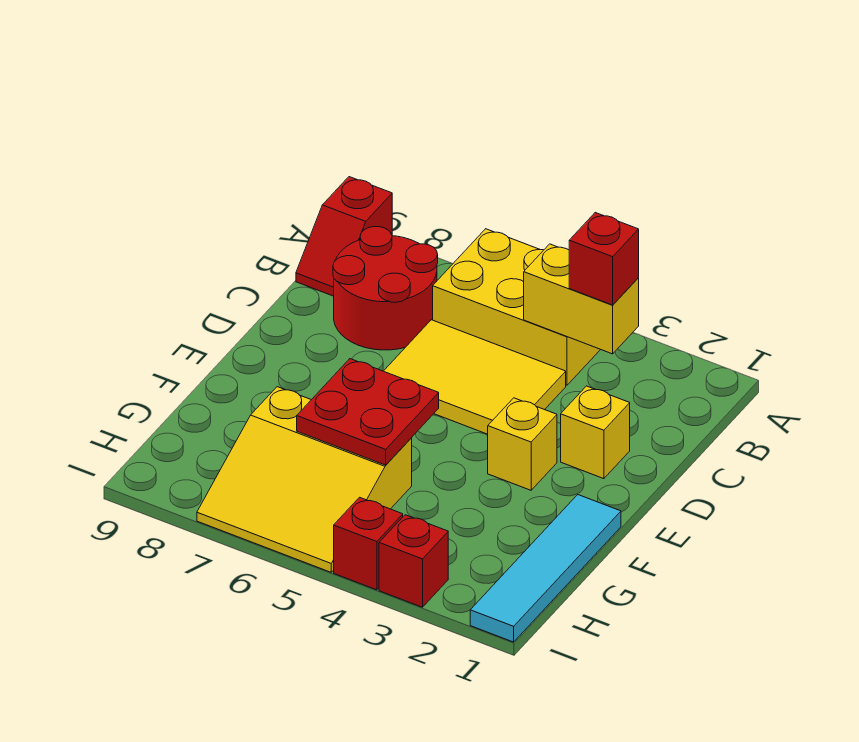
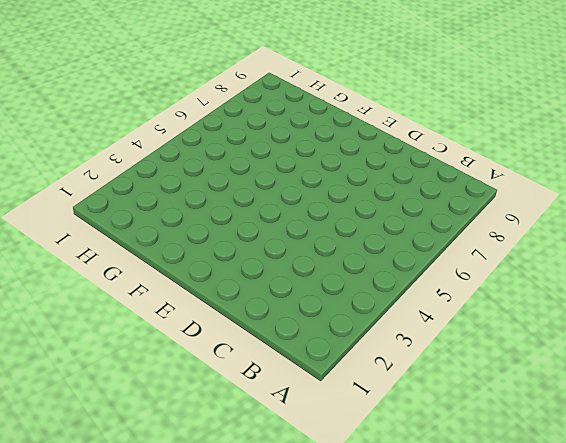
none -> yellow 2x3 brick [433,229,600,385]
none -> red 1x2 slope [296,177,392,296]
none -> red 2x2 round brick [333,227,438,350]

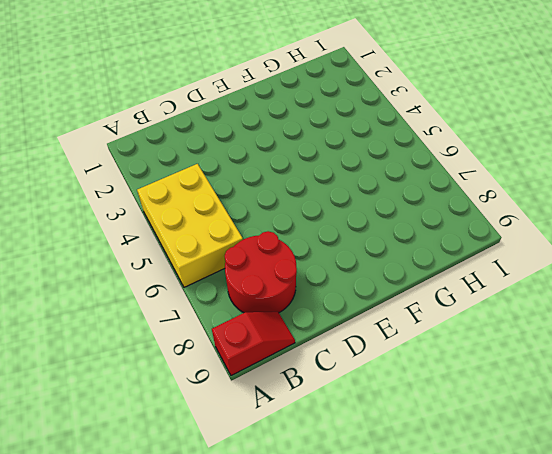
none -> yellow 2x3 tile [384,320,566,434]
none -> yellow 1x1 brick [561,386,630,479]
none -> yellow 1x1 brick [488,398,557,490]

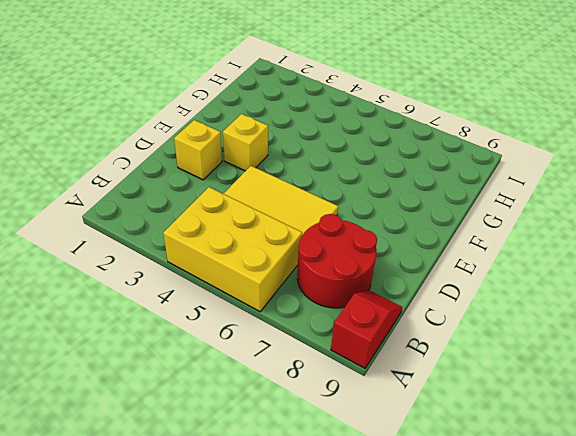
none -> cyan 1x4 tile [470,495,621,642]
none -> yellow 3x3 slope [197,387,412,572]
none -> red 1x1 brick [379,515,448,607]

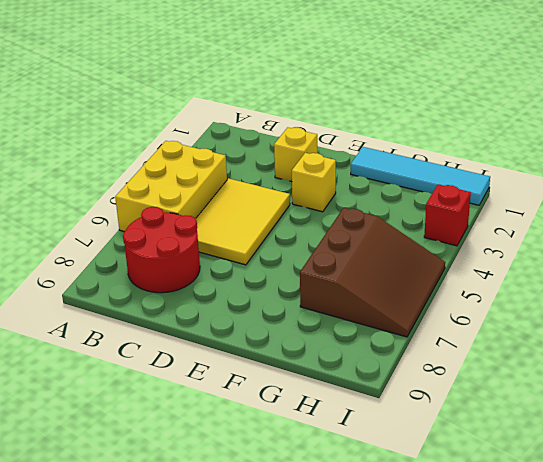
brown 3x3 slope [300,208,445,337] -> yellow 3x3 slope [197,387,412,572]
none -> red 1x2 slope [296,177,392,296]
none -> red 1x1 brick [334,497,403,590]
none -> yellow 1x2 brick [524,244,639,354]

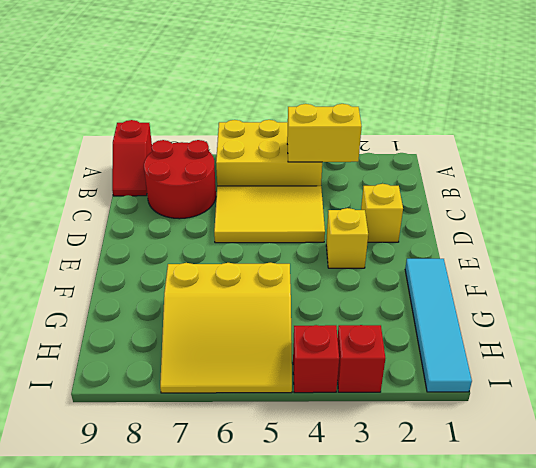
none -> red 2x2 plate [297,359,439,465]
none -> red 1x1 brick [569,213,639,305]

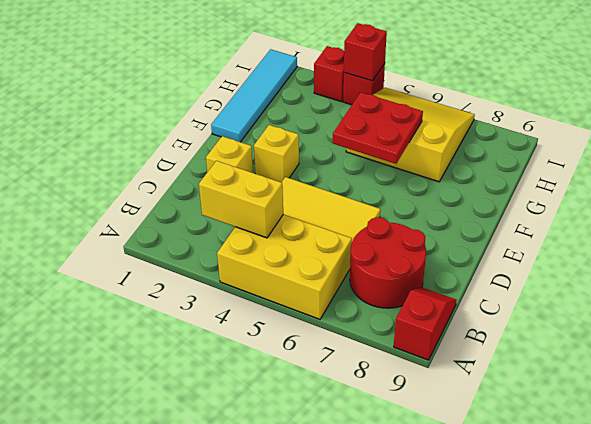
red 1x1 brick [344,23,387,81] -> red 1x1 brick moved to [569,213,639,305]

